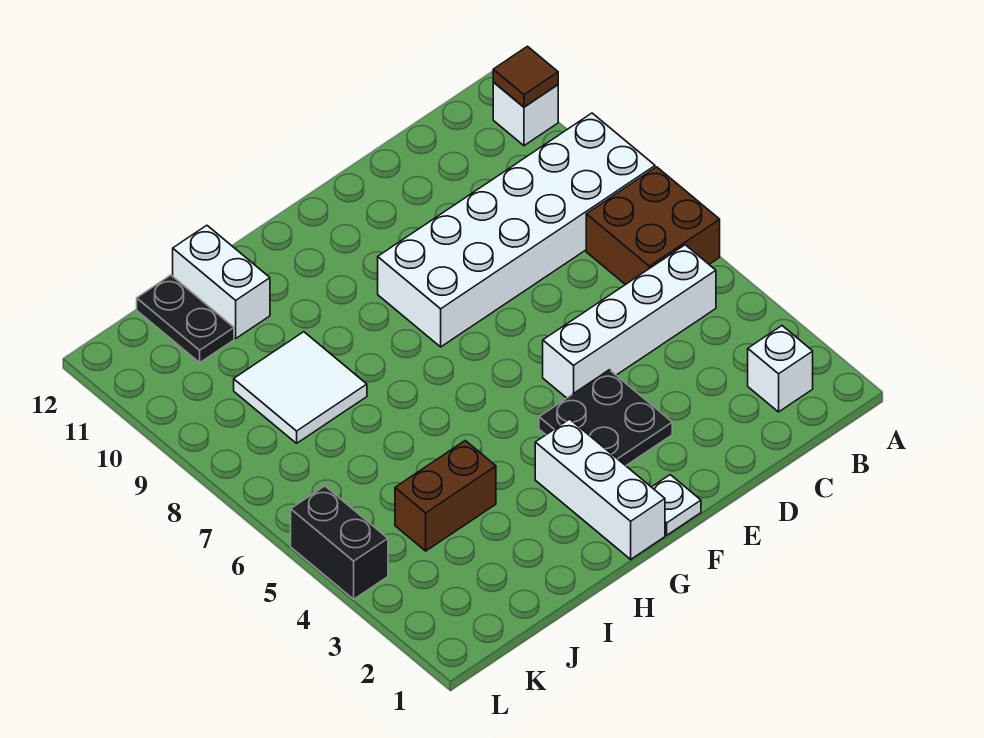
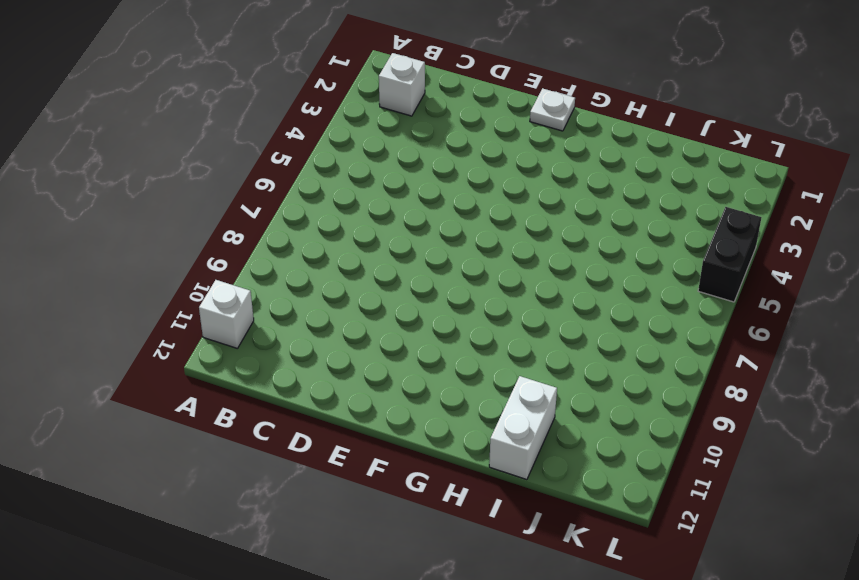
none -> brown 2x2 brick [586,167,720,285]
none -> white 2x6 brick [378,113,655,347]
none -> white 1x4 brick [543,245,716,398]

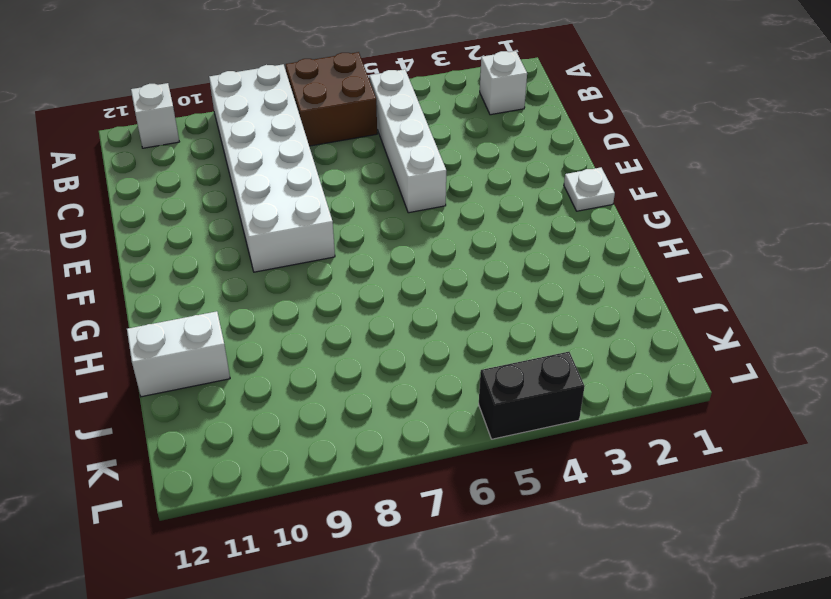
none -> black 2x2 plate [539,370,672,466]
none -> white 1x3 brick [535,419,665,559]
none -> brown 1x2 brick [395,441,496,551]

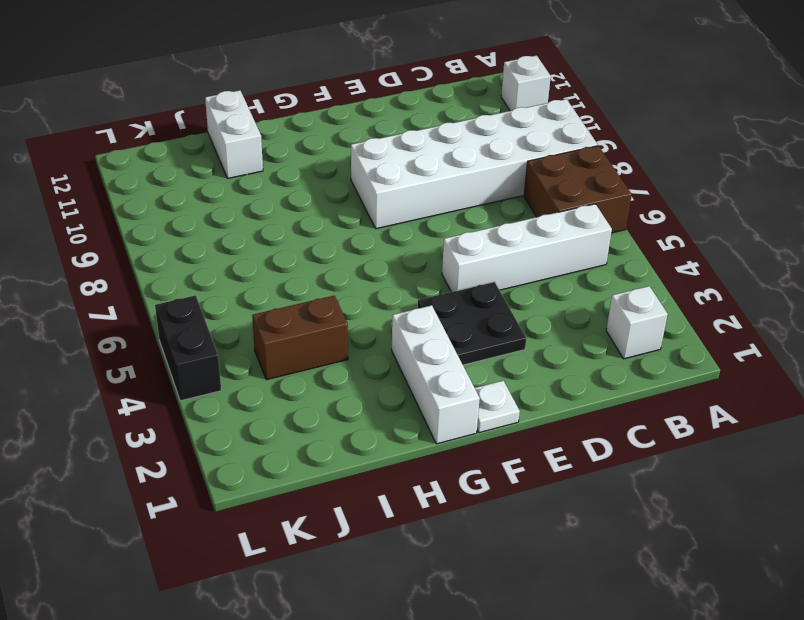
none -> white 2x2 tile [234,332,367,443]
none -> black 1x2 plate [137,275,234,363]
none -> brown 1x1 tile [493,46,558,107]

